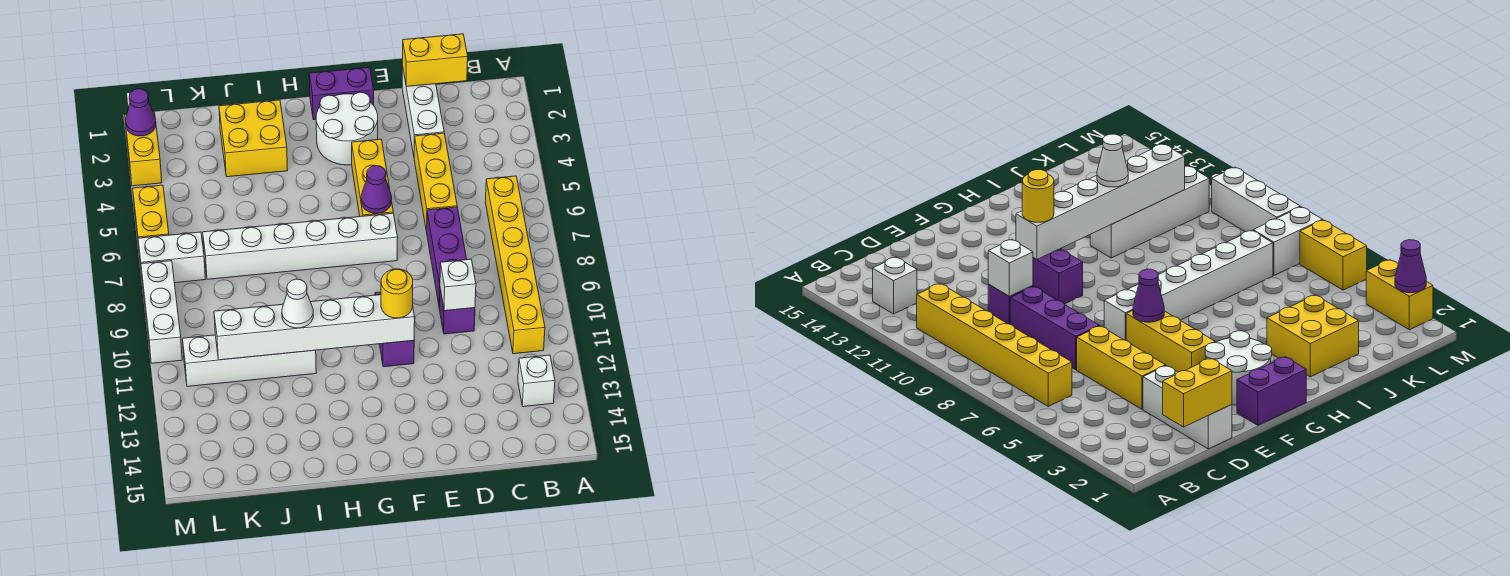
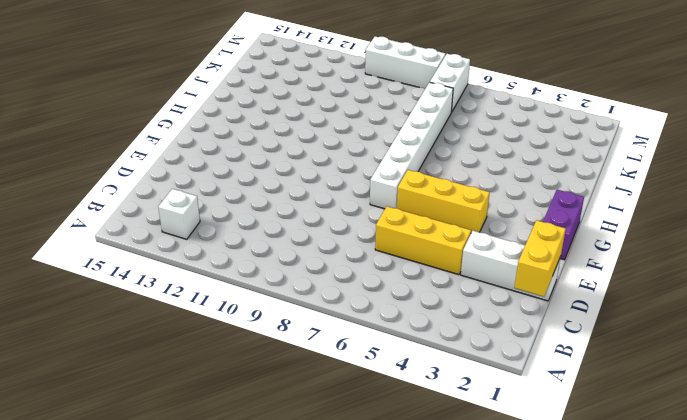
none -> yellow 1x6 brick [485,176,545,354]
none -> purple 1x3 brick [427,207,467,308]
none -> purple 1x1 brick [439,289,475,334]

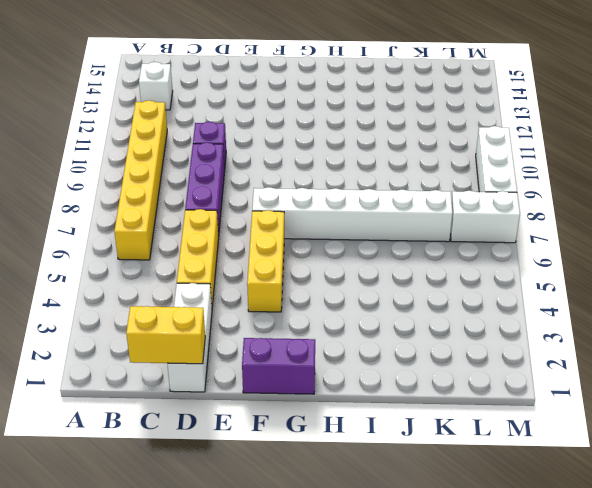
none -> white 2x2 round brick [316,92,378,165]
none -> purple 1x2 brick [375,292,414,367]
none -> yellow 2x2 brick [219,100,288,177]

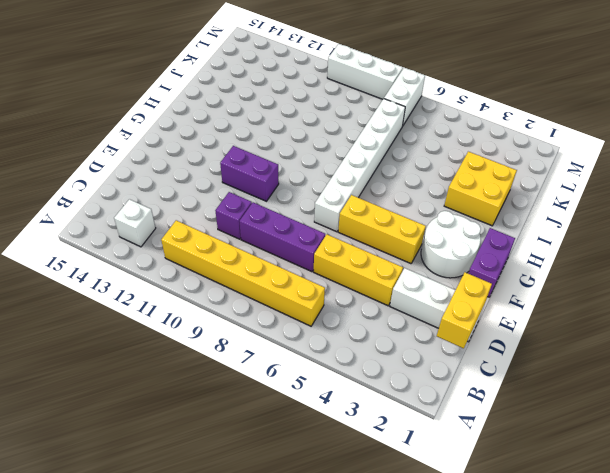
none -> white 1x4 brick [183,335,316,387]
none -> yellow 1x2 brick [125,112,162,186]
none -> yellow 1x2 brick [133,185,169,247]

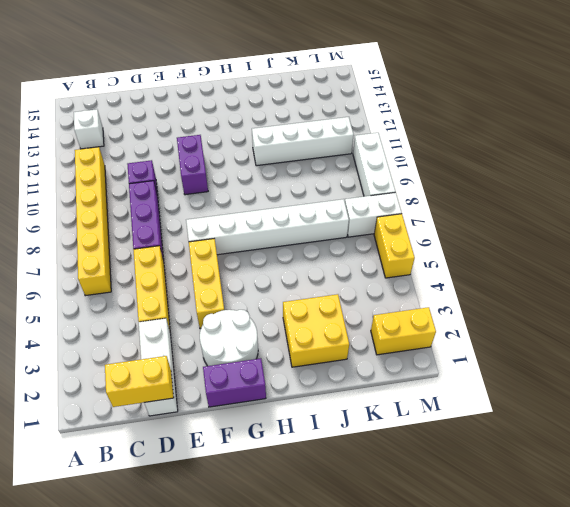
yellow 1x2 brick [371,307,436,355] -> yellow 1x2 brick turned to [125,112,162,186]
none -> white 1x1 brick [440,259,476,311]
none -> purple 1x1 cone [361,166,392,213]
none -> white 1x6 brick [214,295,415,360]

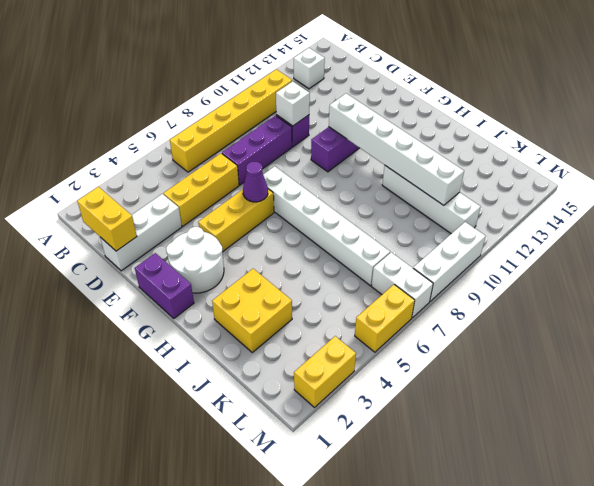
none -> purple 1x1 cone [126,89,156,136]
none -> yellow 1x1 round brick [381,269,413,318]
none -> white 1x1 cone [282,279,313,328]

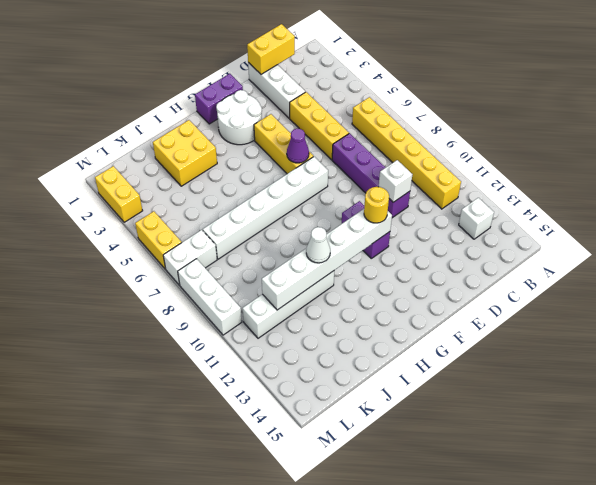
none -> purple 1x1 cone [126,89,156,136]

